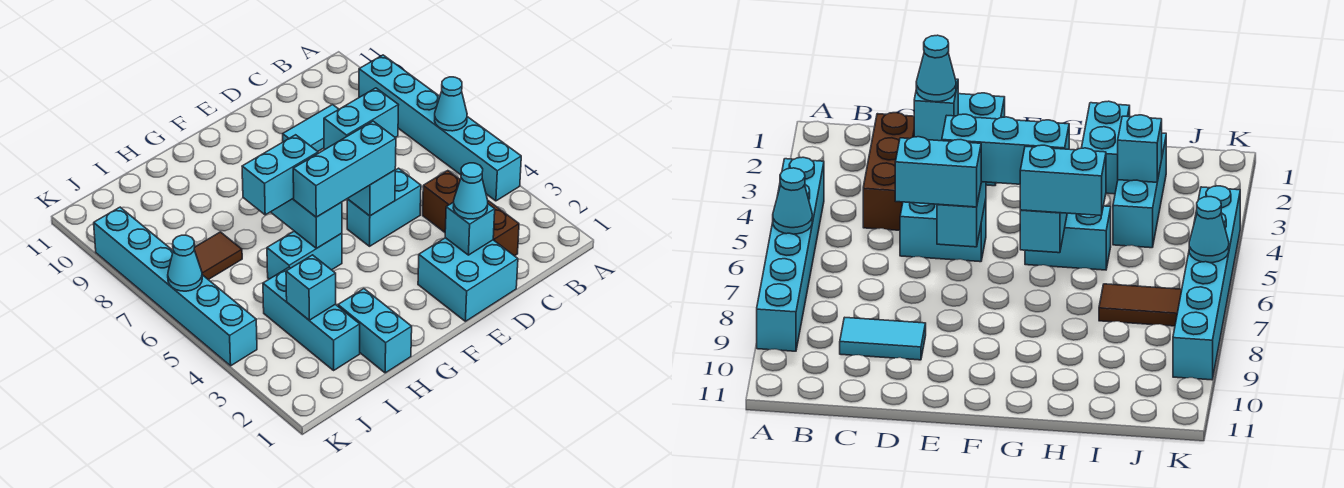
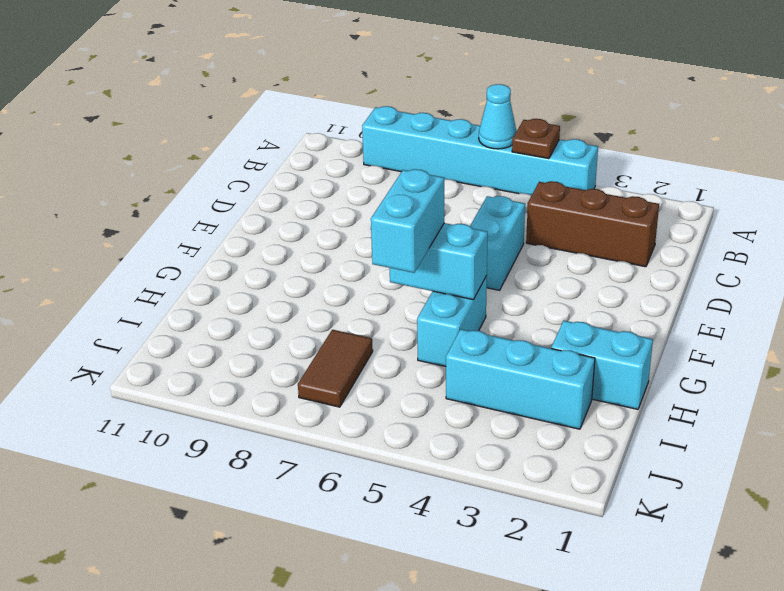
brown 1x1 plate [512,119,560,159] -> none
none -> cyan 1x2 tile [283,105,339,151]
none -> cyan 2x2 brick [418,238,518,321]
none -> cyan 1x6 brick [94,207,257,366]

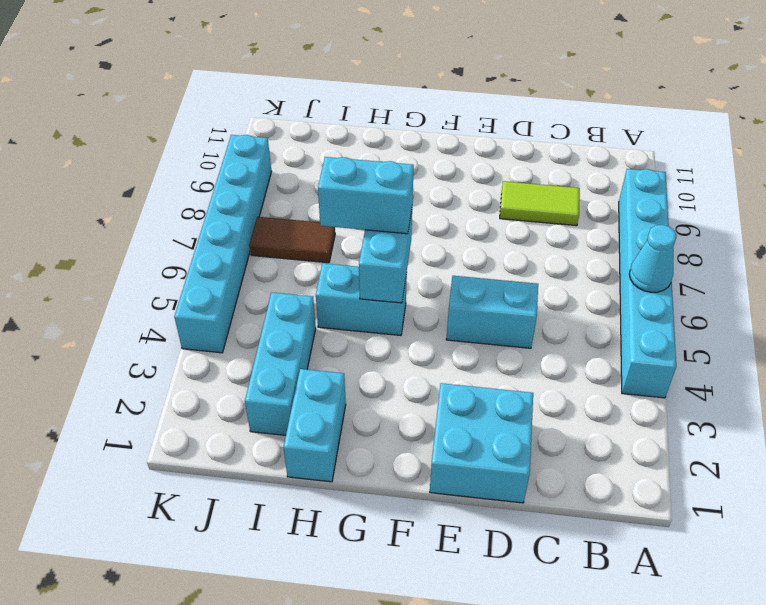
lime 1x2 tile [500,181,580,226] -> cyan 1x2 tile [283,105,339,151]
none -> brown 1x3 brick [423,171,519,256]
none -> cyan 1x1 brick [445,202,495,255]
none -> cyan 1x2 brick [348,170,395,216]

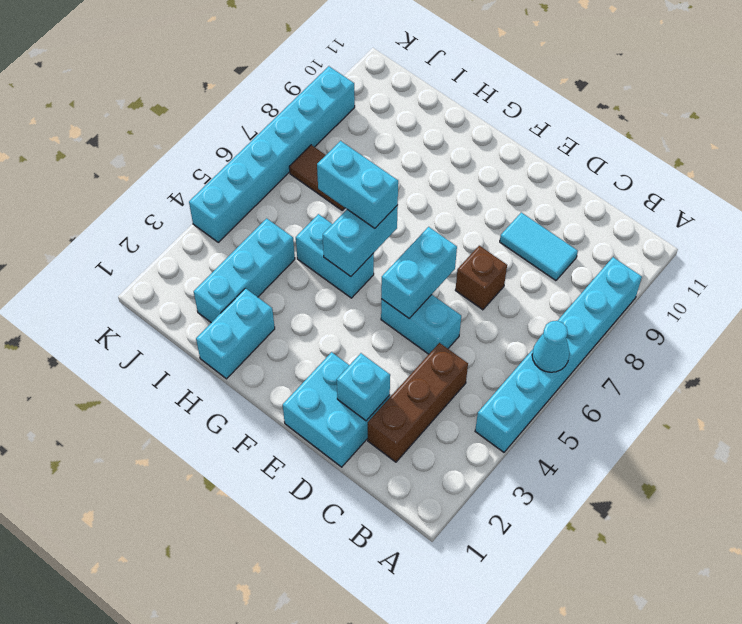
brown 1x1 brick [455,246,507,310] -> none
none -> cyan 1x1 brick [286,255,336,320]
none -> cyan 1x1 cone [168,235,202,291]
none -> cyan 1x1 cone [453,163,488,219]

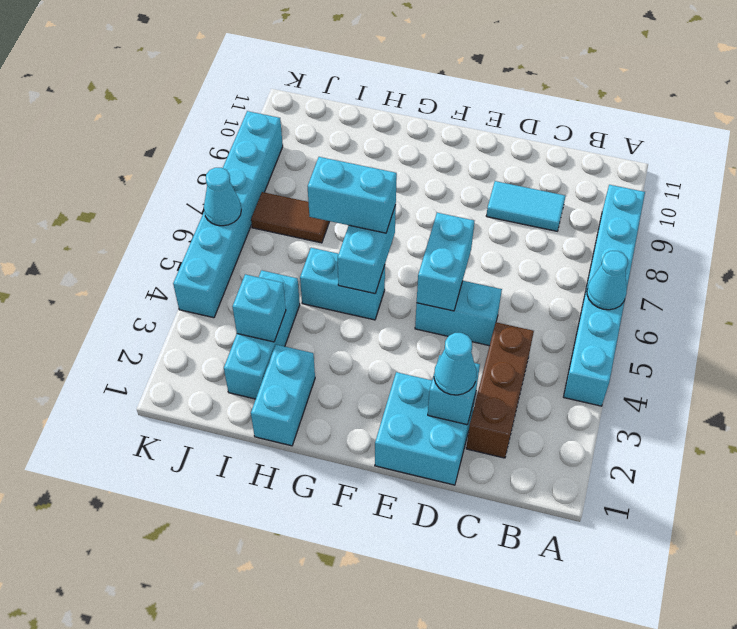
none -> cyan 1x2 brick [324,88,398,150]
none -> cyan 1x3 brick [293,121,396,217]

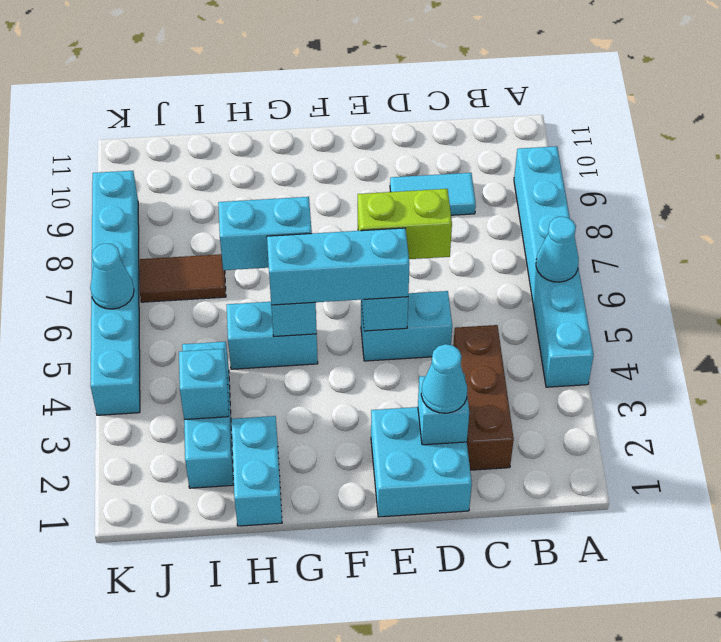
lime 1x2 brick [358,189,452,259] -> cyan 1x2 brick [324,88,398,150]

